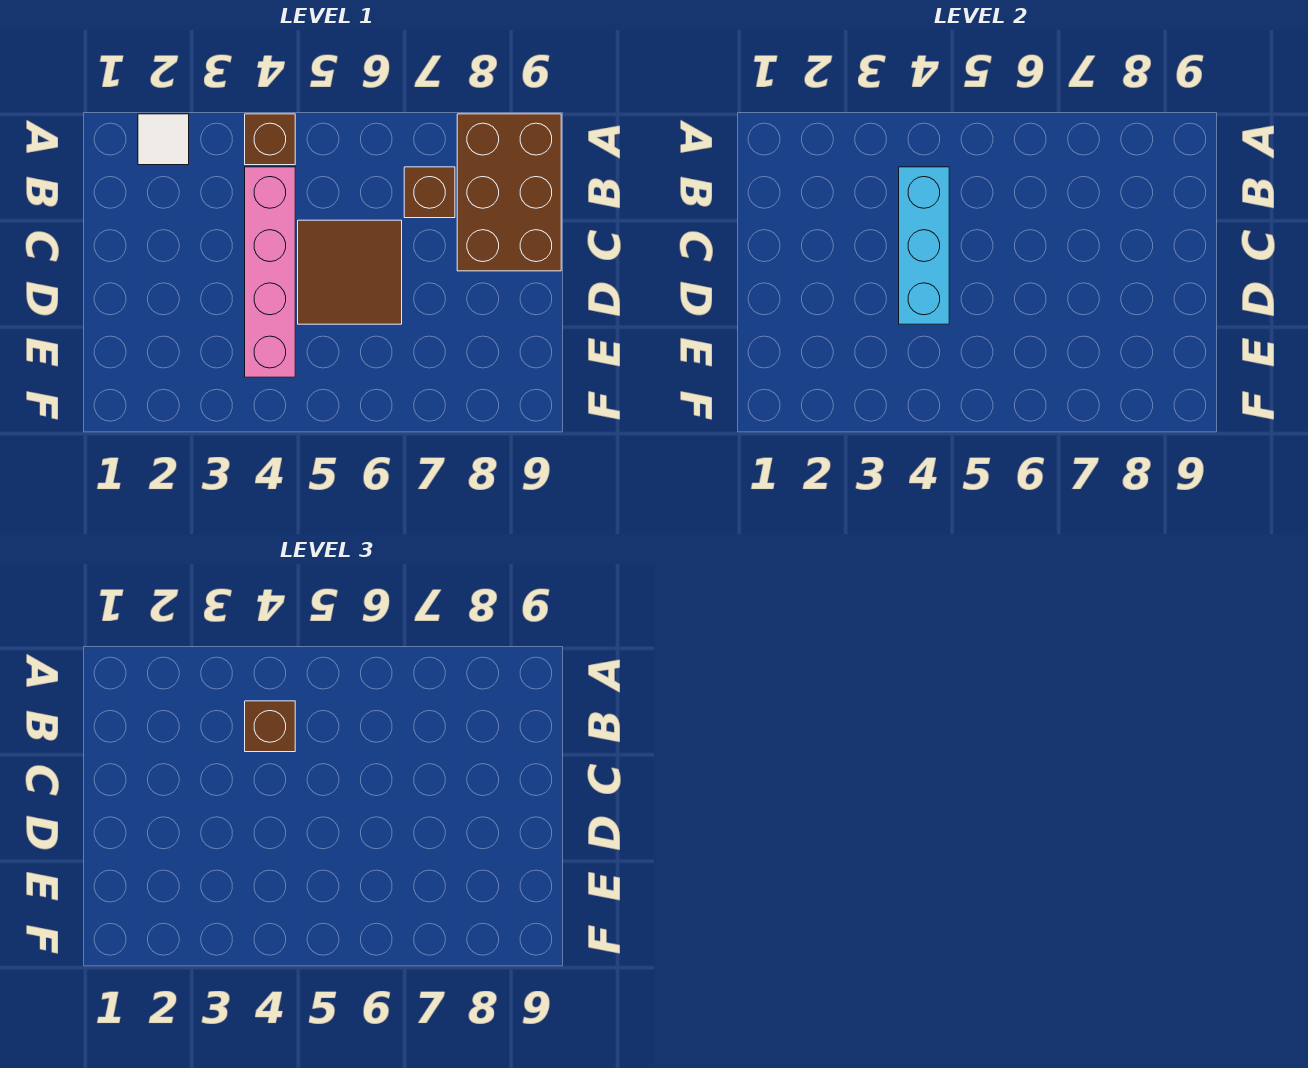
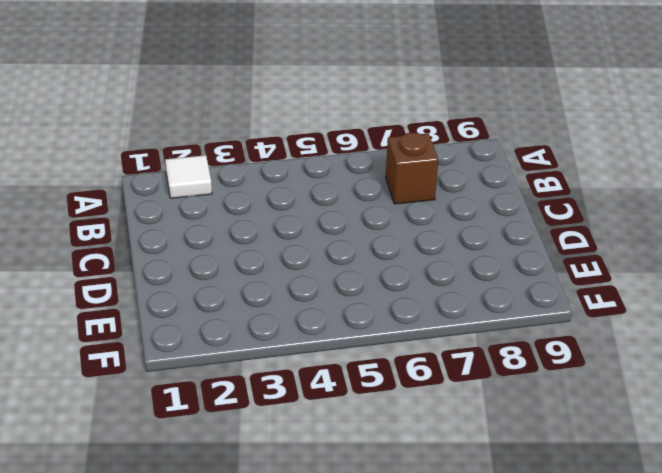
none -> brown 1x1 brick [245,114,295,165]
none -> brown 2x3 brick [457,114,561,271]

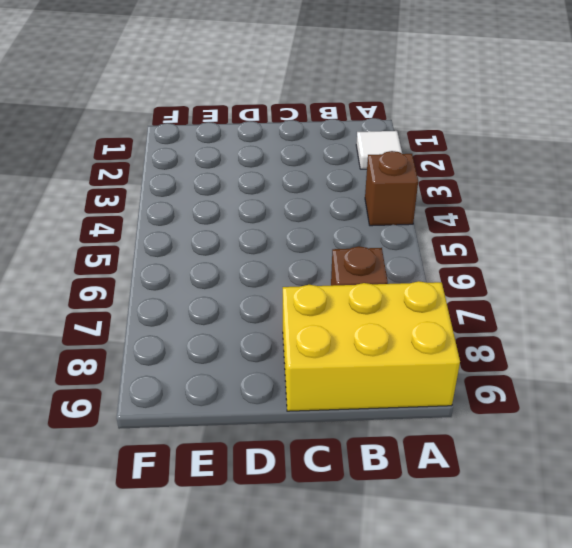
yellow 2x3 brick [283,281,460,411] -> brown 2x3 brick [457,114,561,271]
none -> pink 1x4 brick [245,167,295,377]
none -> brown 2x2 tile [298,220,402,324]

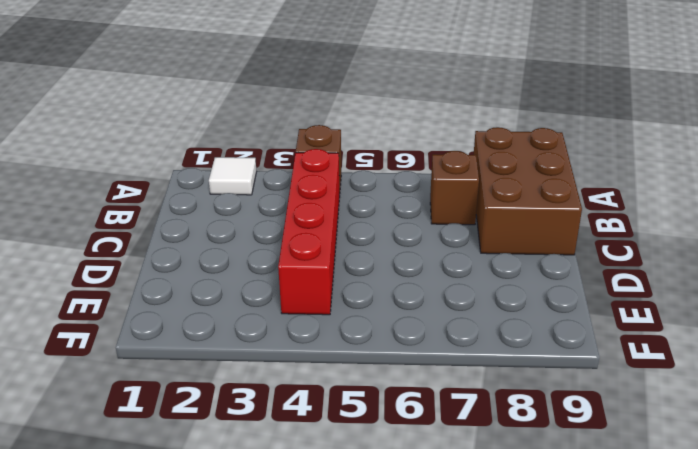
red 1x4 brick [278,149,340,315] -> pink 1x4 brick [245,167,295,377]
none -> brown 2x2 tile [298,220,402,324]
none -> cyan 1x3 brick [899,167,949,324]

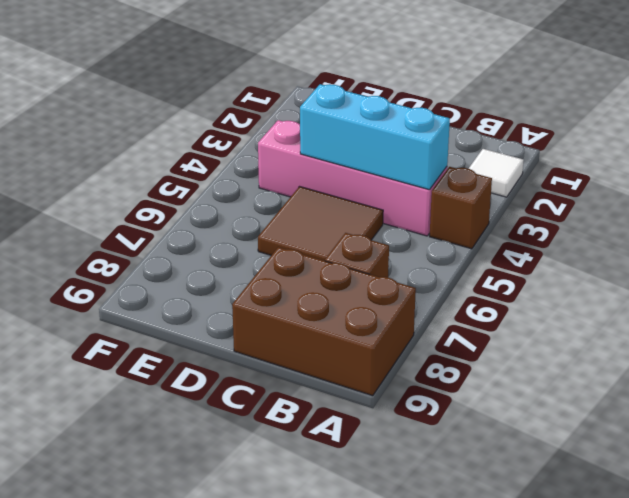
none -> brown 1x1 brick [245,701,295,752]

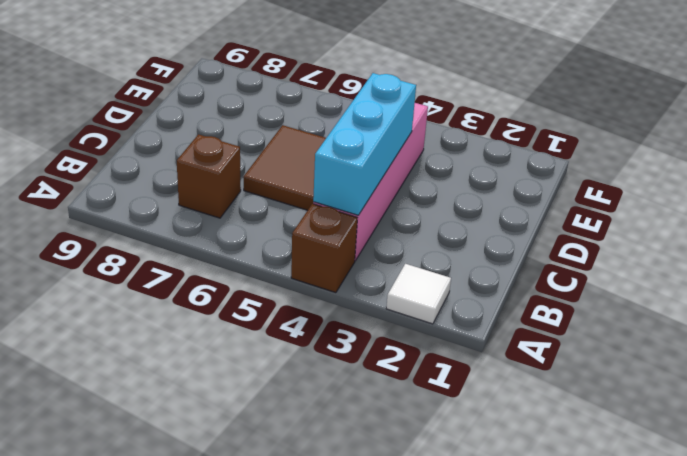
none -> brown 2x3 brick [457,114,561,271]
none -> brown 1x1 brick [245,701,295,752]

